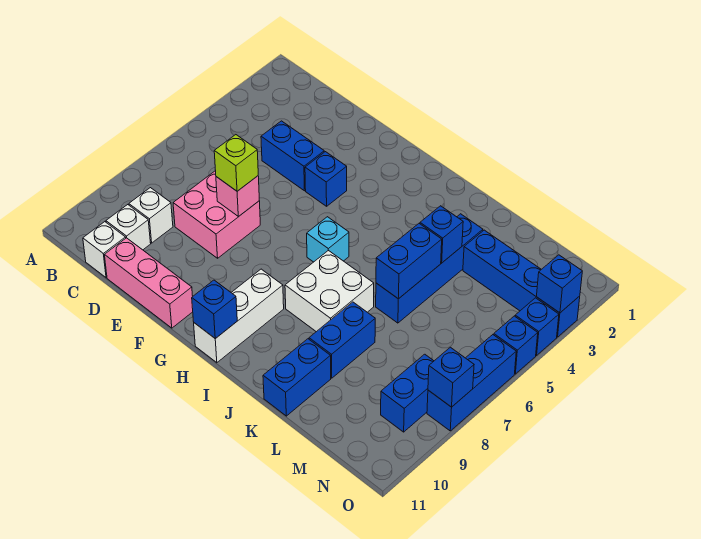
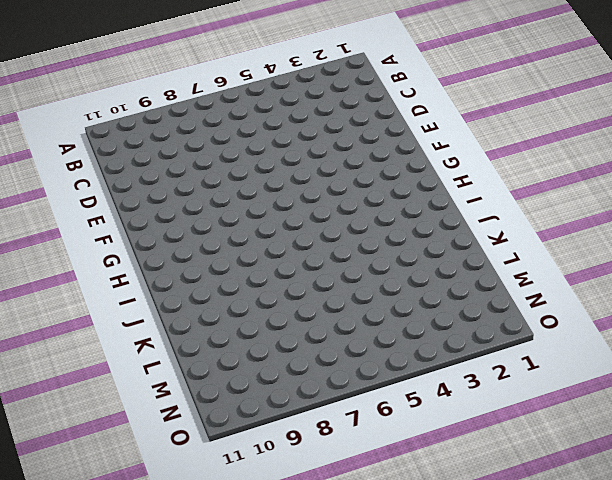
none -> white 1x1 brick [129,188,173,243]
none -> white 1x1 brick [106,205,151,250]
none -> white 1x1 brick [83,222,126,278]

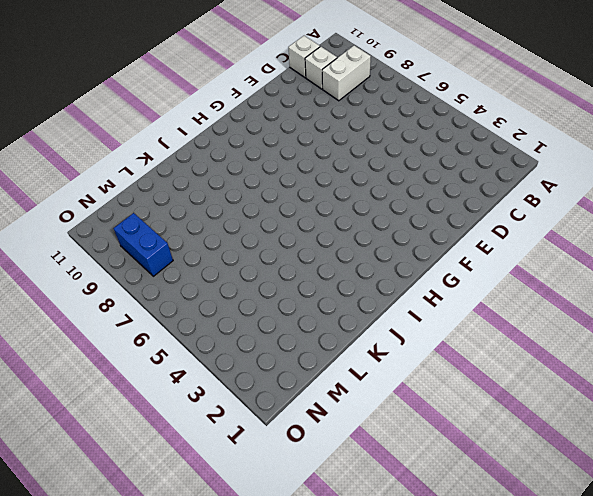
white 1x2 brick [322,45,371,101] -> white 1x1 brick [129,188,173,243]
none -> blue 1x2 brick [261,121,324,191]
none -> pink 2x2 brick [173,171,260,258]
none -> pink 1x3 brick [105,238,193,328]

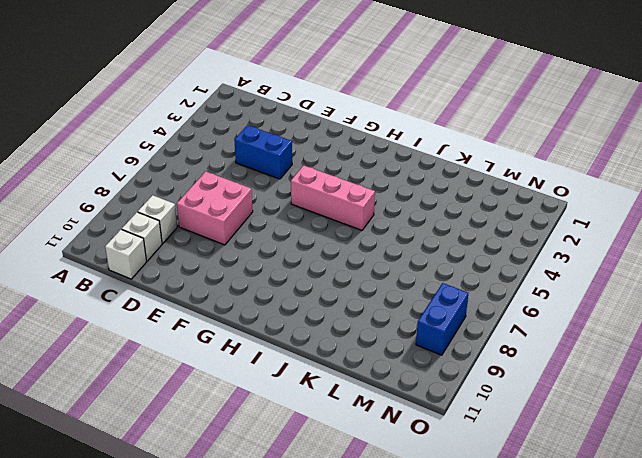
pink 1x3 brick [291,165,375,230] -> pink 1x3 brick moved to [105,238,193,328]
none -> blue 1x1 brick [305,152,347,206]
none -> cyan 1x1 brick [307,217,349,262]
none -> white 1x3 brick [194,269,284,363]

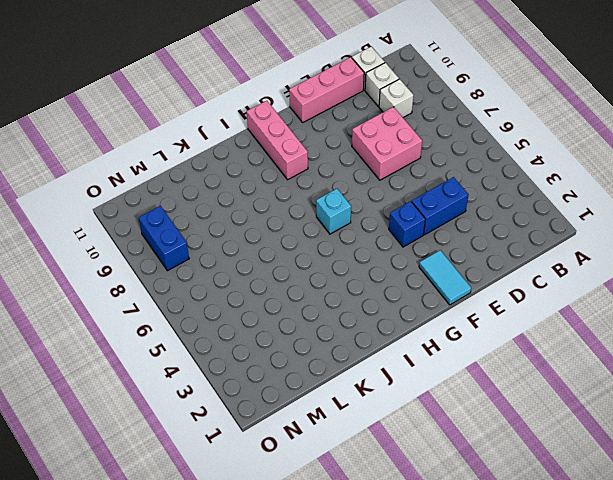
cyan 1x2 tile [419,250,471,305] -> none
pink 1x3 brick [247,101,308,180] -> white 1x3 brick [194,269,284,363]
none -> white 2x2 brick [285,250,374,332]
none -> blue 1x4 brick [376,214,483,323]
none -> blue 1x2 brick [309,302,375,378]

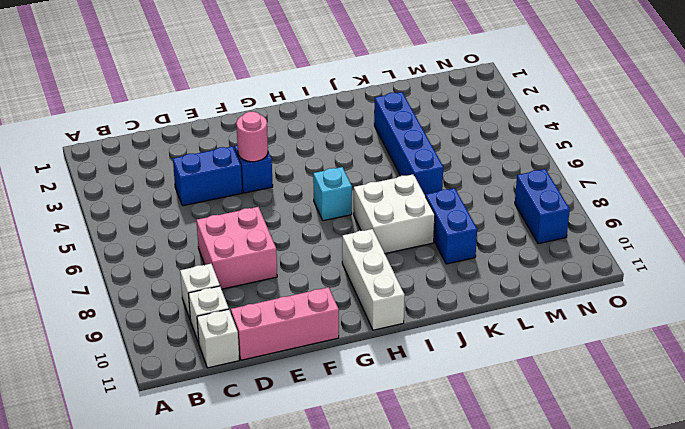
pink 1x1 round brick [236,112,268,162] -> none
none -> blue 1x2 brick [263,339,331,416]
none -> blue 1x4 brick [463,230,580,337]
none -> blue 1x1 brick [515,298,559,355]

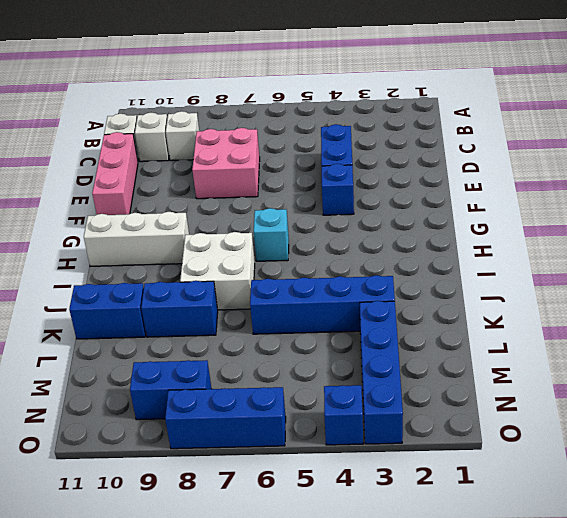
none -> blue 1x1 brick [494,316,538,374]
none -> pink 1x1 brick [216,176,259,217]
none -> blue 1x1 brick [192,280,237,339]

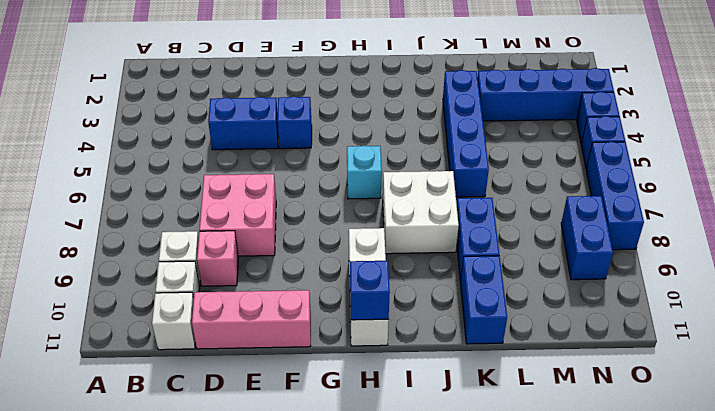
pink 1x1 brick [197,231,238,286] -> pink 1x1 brick moved to [216,176,259,217]
none -> blue 1x1 brick [420,206,463,263]
none -> blue 1x2 brick [376,223,442,299]
none -> blue 1x1 brick [537,255,582,313]

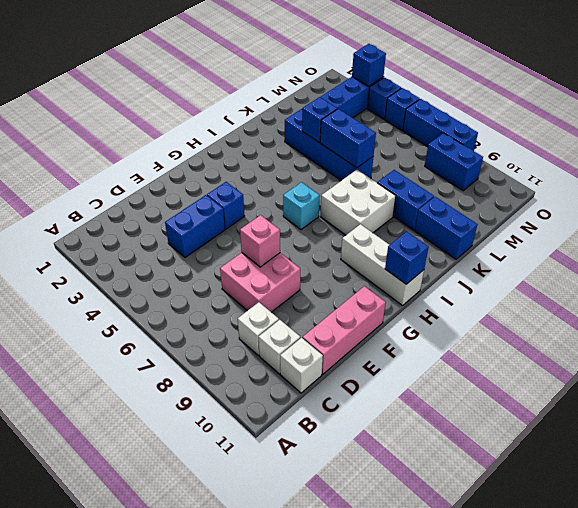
none -> blue 1x1 brick [428,347,474,407]
none -> lime 1x1 brick [214,135,258,191]

